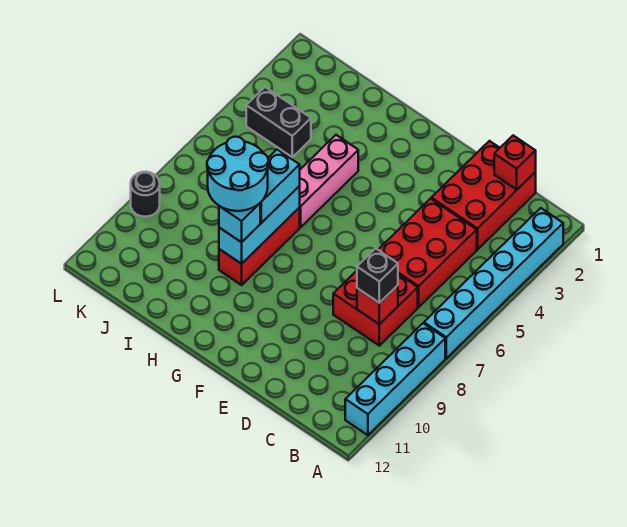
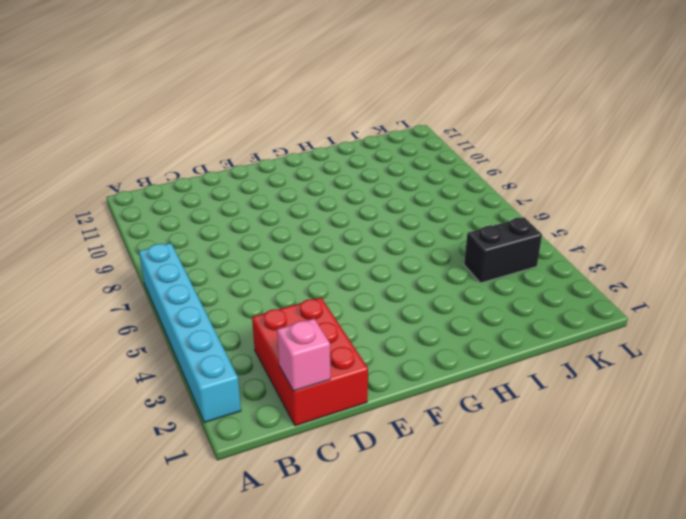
pink 1x1 brick [277,319,330,391] -> red 1x1 brick [494,136,536,190]
none -> cyan 1x4 brick [345,323,445,435]
none -> red 2x3 brick [378,199,477,307]
none -> red 2x2 brick [333,271,418,346]

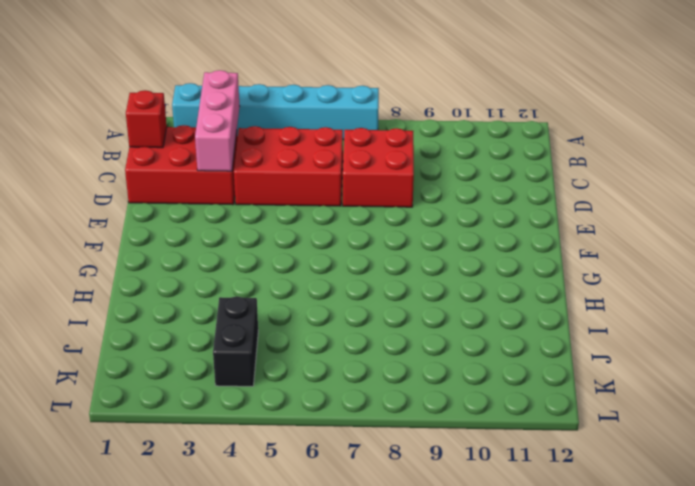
pink 1x3 brick [195,70,240,171] -> pink 1x3 brick turned to [300,135,358,228]
none -> cyan 1x4 brick [345,323,445,435]
none -> red 1x3 brick [219,207,300,285]
none -> black 1x1 round brick [131,172,160,217]

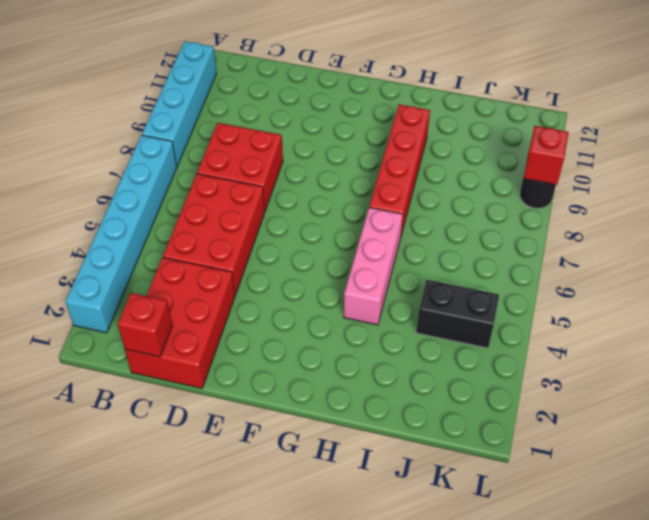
red 1x4 brick [369,104,430,235] -> red 1x3 brick [219,207,300,285]
red 1x1 brick [524,126,569,185] -> red 1x1 brick moved to [357,285,398,324]
none -> cyan 1x3 brick [219,186,300,264]
none -> black 1x1 brick [357,248,398,303]
none -> cyan 1x2 brick [260,150,300,223]

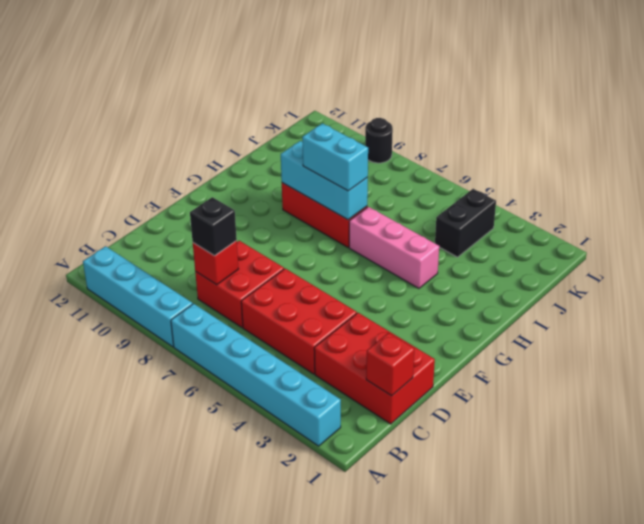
none -> cyan 1x1 brick [219,203,260,242]
none -> cyan 2x2 round brick [207,137,268,211]

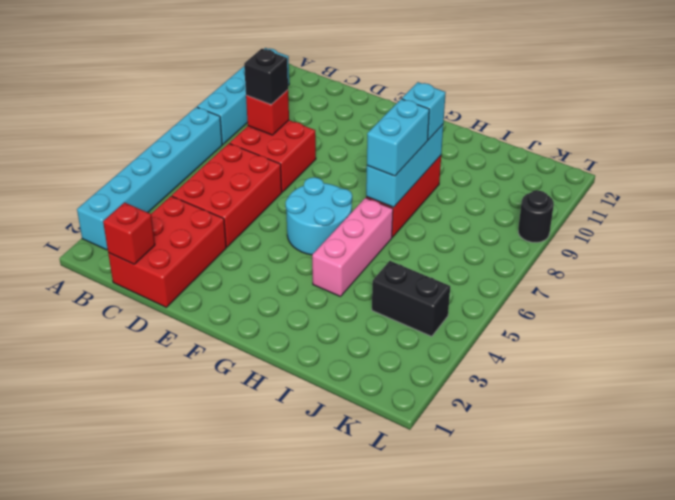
cyan 2x2 round brick [286,177,352,255] -> cyan 2x2 round brick moved to [207,137,268,211]

